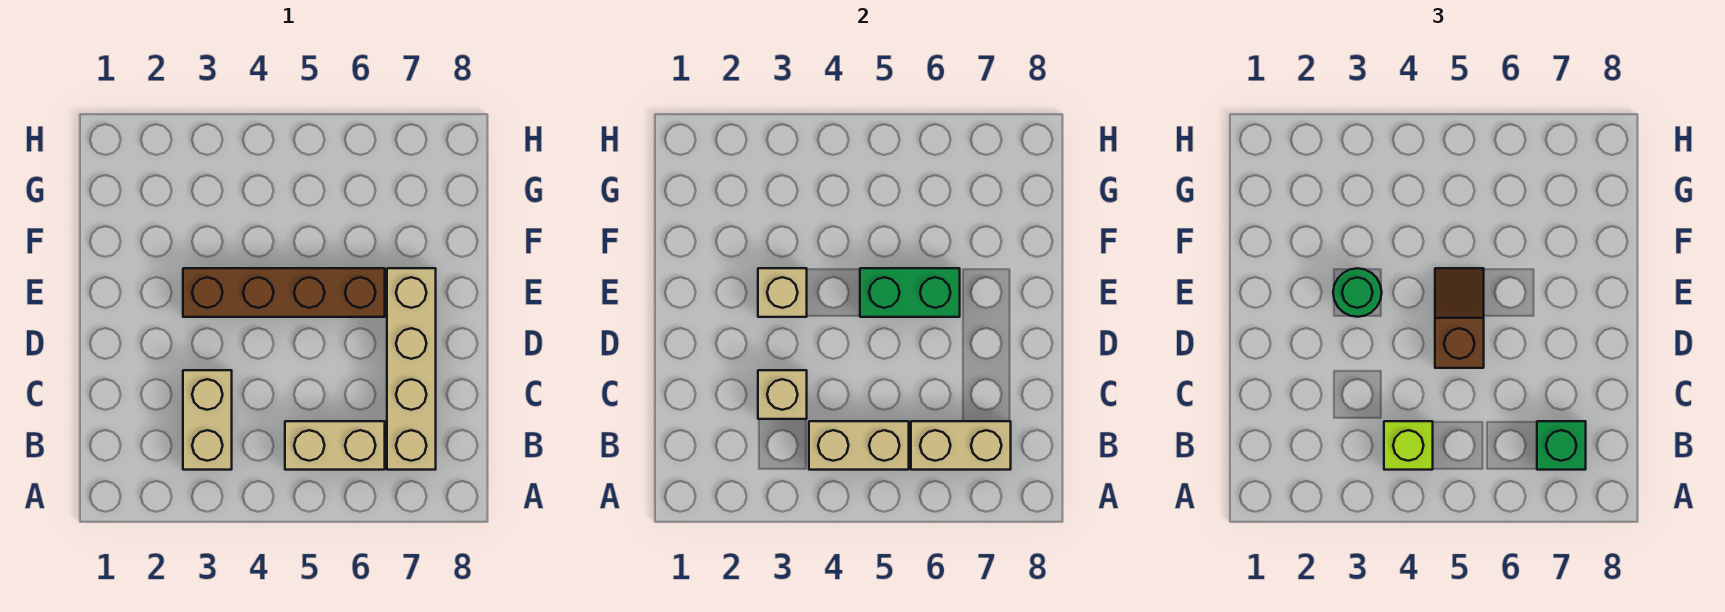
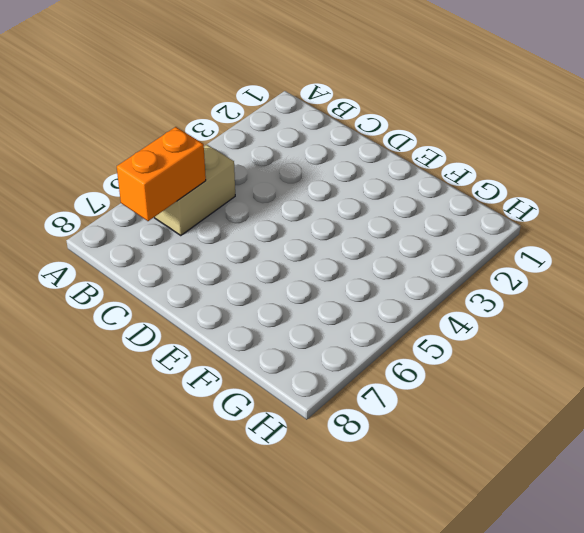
orange 1x2 brick [117,127,206,221] -> tan 1x2 brick [911,421,1011,470]
none -> tan 1x2 brick [183,370,232,470]
none -> tan 1x4 brick [387,268,436,470]
none -> brown 1x4 brick [183,268,385,317]

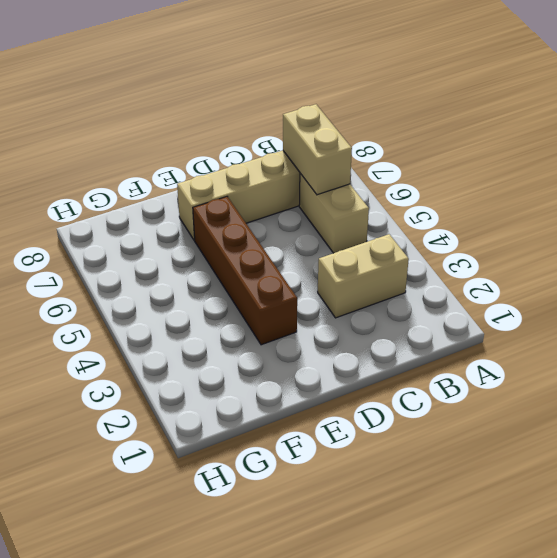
none -> tan 1x2 brick [809,421,909,470]
none -> tan 1x1 brick [758,370,807,419]
none -> tan 1x1 brick [758,268,807,317]

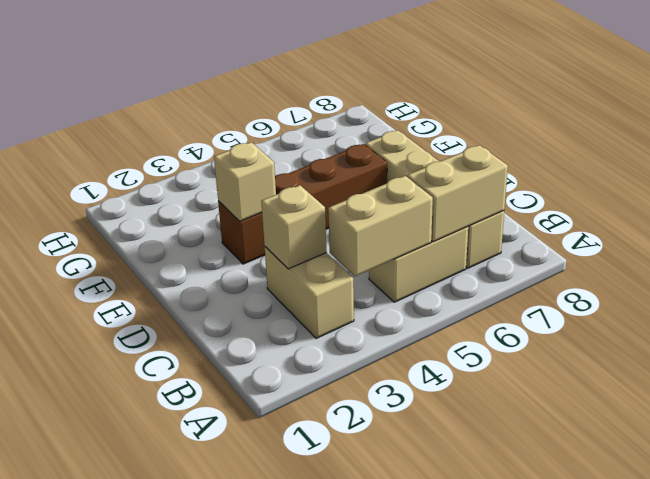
none -> green 1x2 brick [860,268,960,317]
none -> lime 1x1 brick [1384,421,1433,470]
none -> green 1x1 brick [1537,421,1586,470]

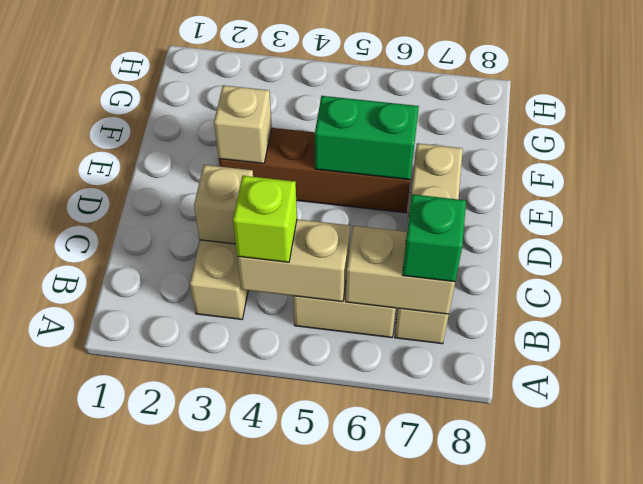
none -> brown 1x2 slope [1435,268,1484,368]
none -> green 1x1 round brick [1333,268,1382,317]

